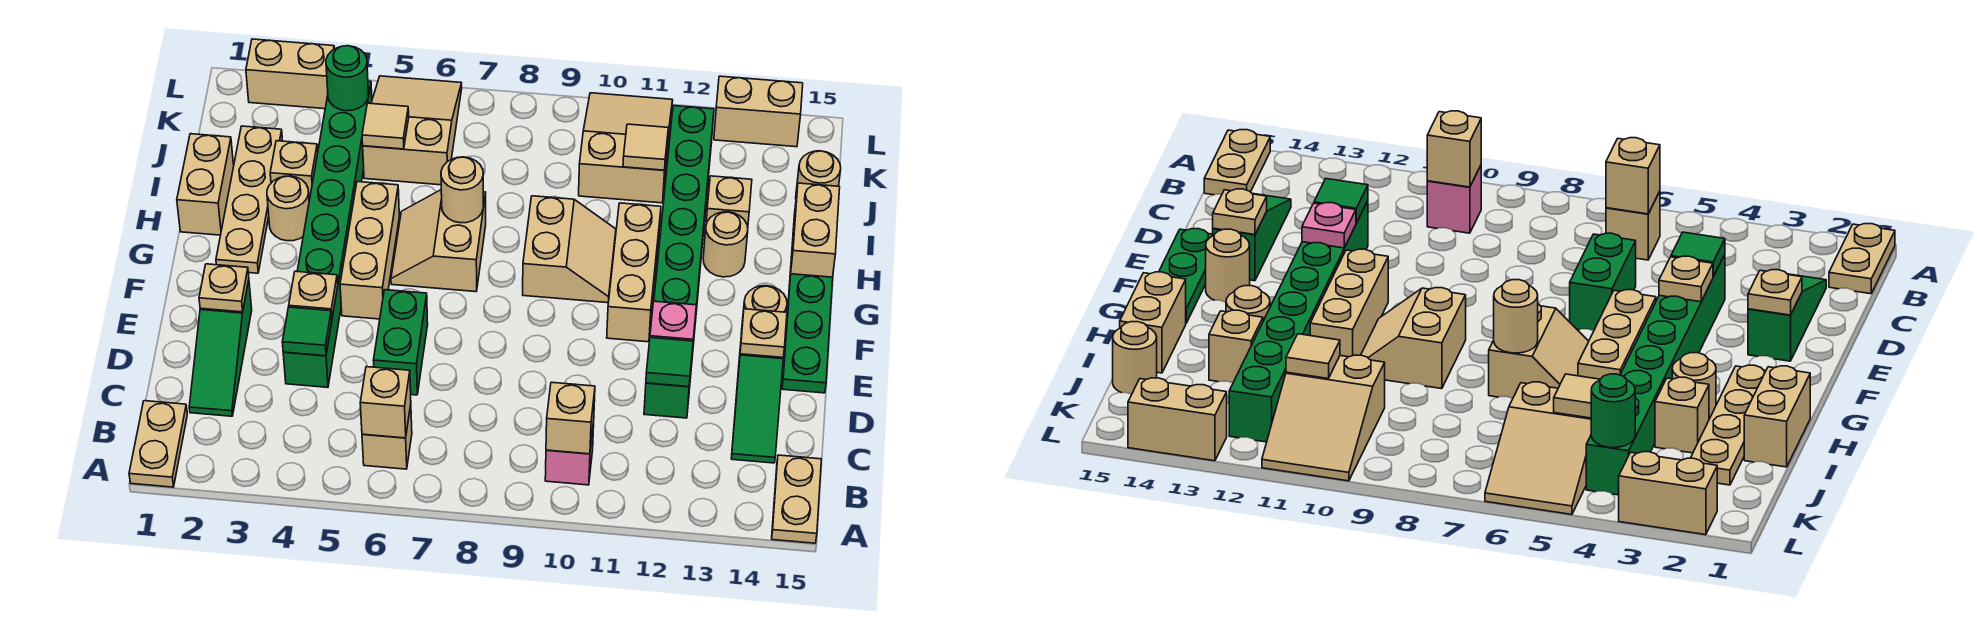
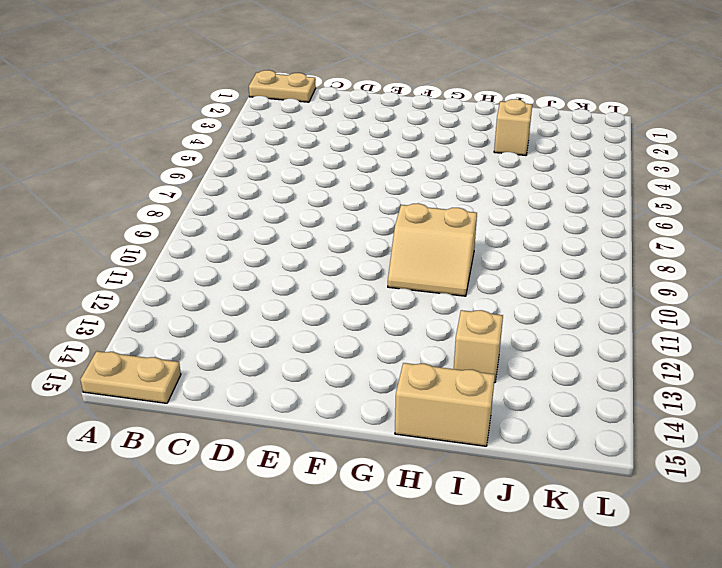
none -> tan 1x1 brick [362,405,412,469]
none -> pink 1x1 brick [545,422,594,485]
none -> green 1x3 slope [189,280,252,416]
none -> green 1x3 slope [731,335,783,463]

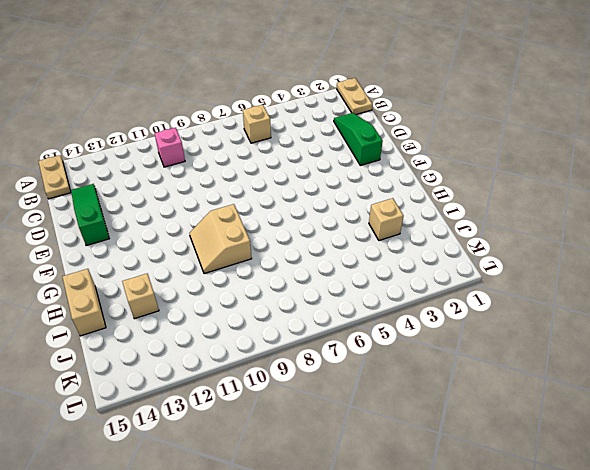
none -> green 1x8 brick [283,81,372,387]
none -> green 1x2 brick [373,290,428,395]
none -> green 1x8 brick [644,106,714,418]
none -> green 1x3 plate [782,274,833,393]

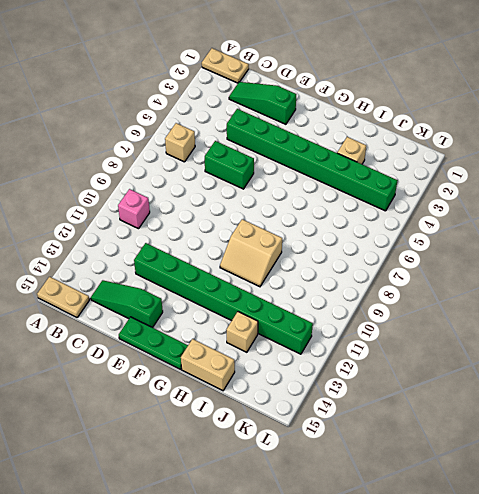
none -> tan 1x3 brick [340,182,399,319]
none -> tan 1x3 brick [607,203,661,342]
none -> tan 1x1 round brick [741,286,787,333]
none -> tan 1x4 plate [216,126,282,273]

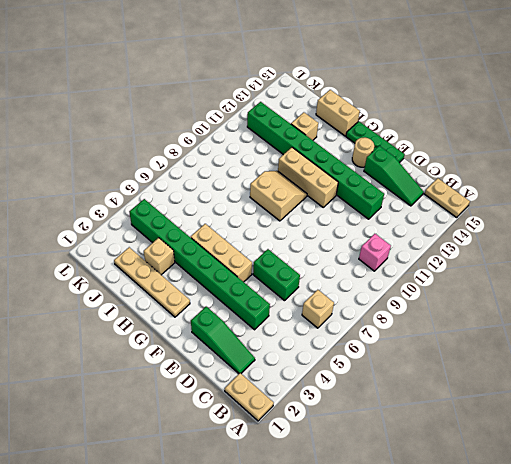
none -> tan 2x2 slope [391,190,486,292]
none -> tan 1x2 brick [177,134,234,235]
none -> tan 1x1 round brick [267,176,309,241]
none -> tan 1x1 round brick [703,212,748,277]

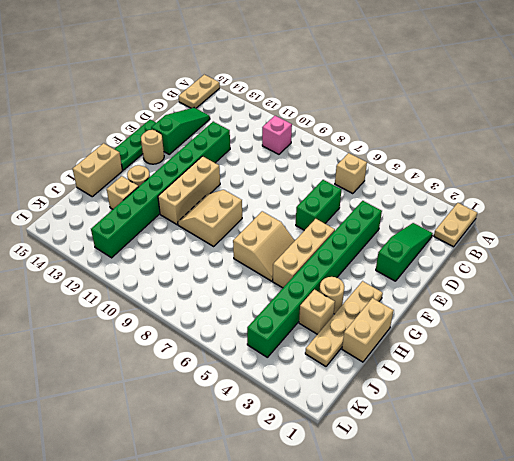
none -> tan 2x3 slope [363,76,462,185]
none -> tan 2x3 slope [579,93,673,203]
none -> tan 1x1 round brick [796,151,841,196]
none -> tan 1x2 brick [246,39,334,109]

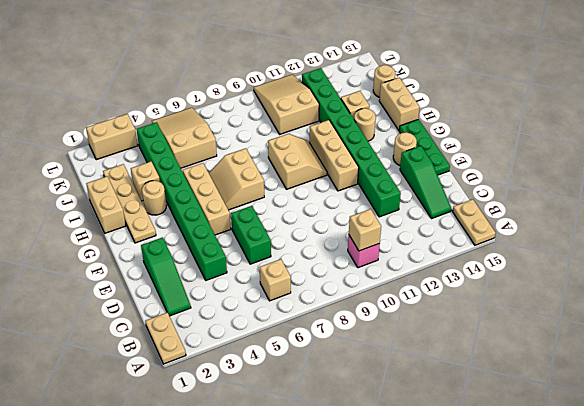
none -> tan 1x2 brick [714,76,803,147]
none -> tan 1x1 brick [360,367,411,438]
none -> green 1x1 tile [282,307,332,356]
none -> green 1x1 tile [646,338,693,387]

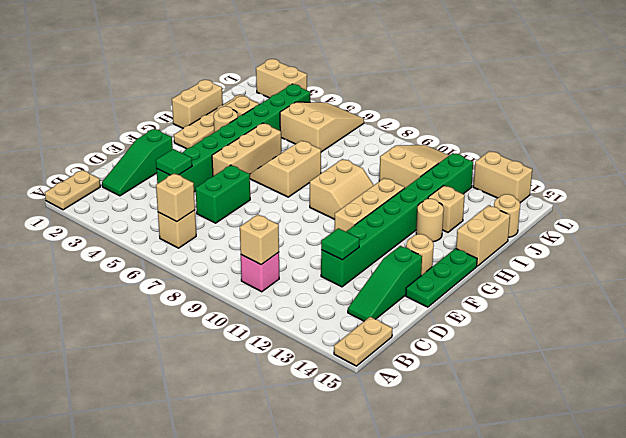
none -> tan 1x1 plate [199,264,249,312]
none -> tan 1x1 plate [289,271,338,317]
none -> pink 1x1 plate [650,301,696,341]
none -> tan 1x1 plate [740,309,787,357]

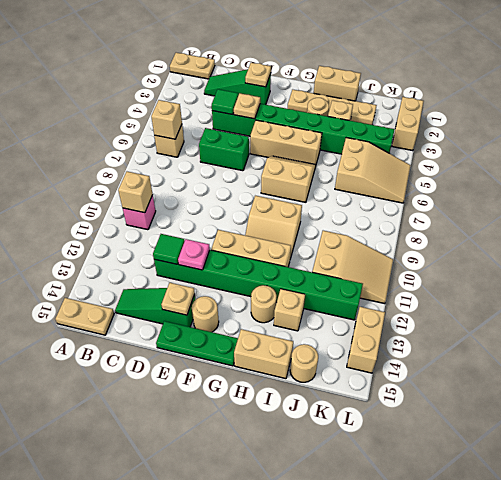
none -> tan 1x1 round brick [441,157,483,223]
none -> tan 1x1 tile [362,103,409,149]
none -> tan 1x1 tile [623,124,668,170]
none -> green 1x1 round brick [326,46,369,111]

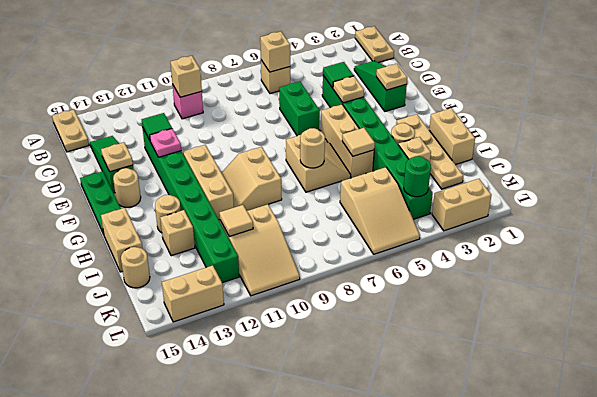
tan 1x1 tile [342,128,375,156] -> tan 1x1 tile moved to [362,103,409,149]

